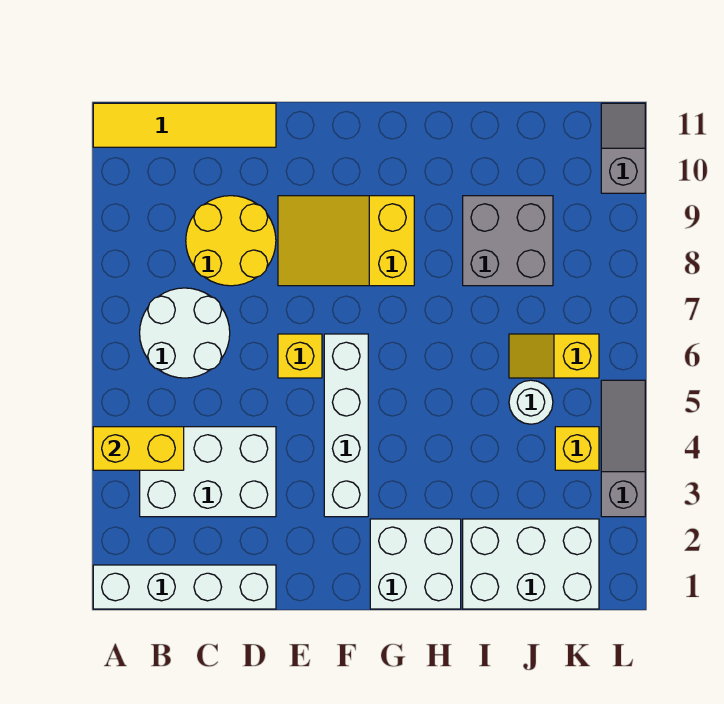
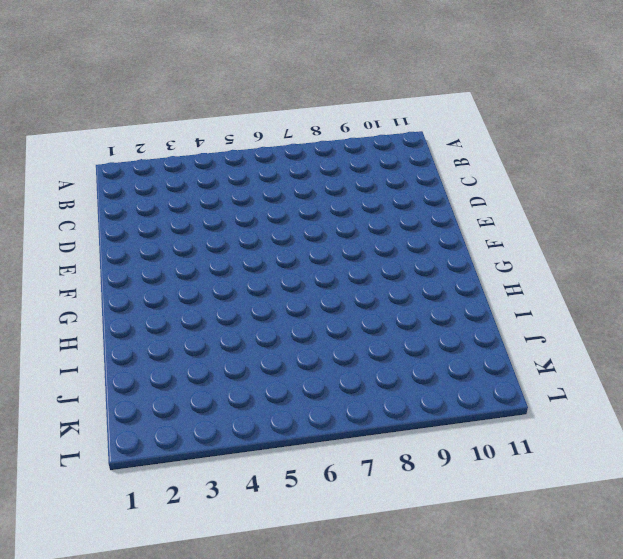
none -> white 1x4 brick [93,565,276,609]
none -> yellow 1x4 tile [93,103,276,147]
none -> white 2x3 brick [140,427,276,517]

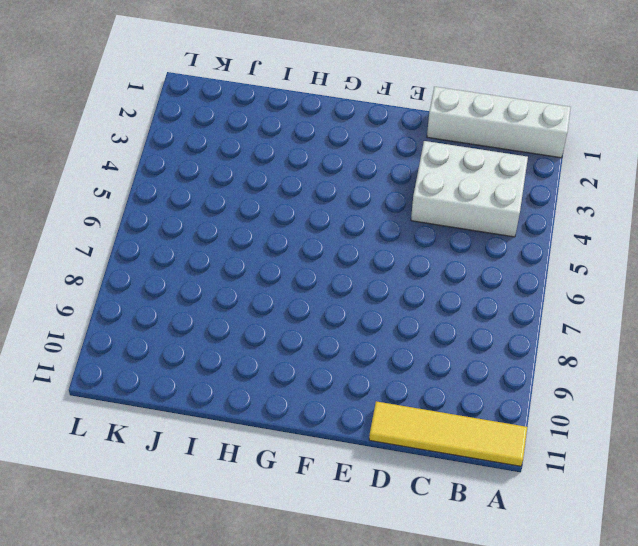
none -> white 2x2 round brick [140,288,230,378]
none -> yellow 2x2 round brick [186,196,276,286]
none -> yellow 1x1 brick [278,334,322,378]

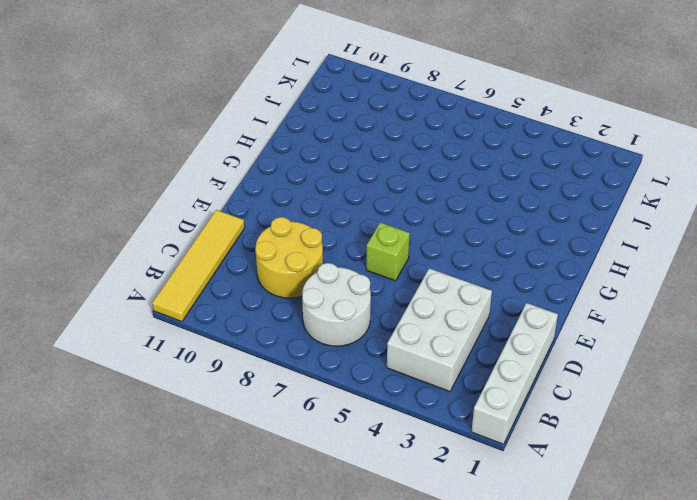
lime 1x1 brick [366,223,410,281] -> yellow 1x1 brick [278,334,322,378]
none -> yellow 2x3 slope [278,196,414,286]
none -> white 1x4 brick [324,334,368,517]
none -> white 2x2 brick [370,519,461,609]

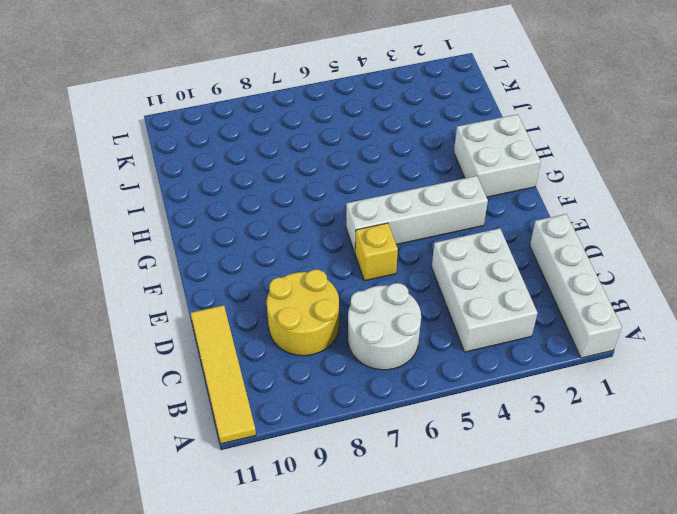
none -> yellow 2x3 slope [278,196,414,286]
none -> white 2x3 brick [463,519,599,609]
none -> grey 2x2 brick [463,196,553,286]

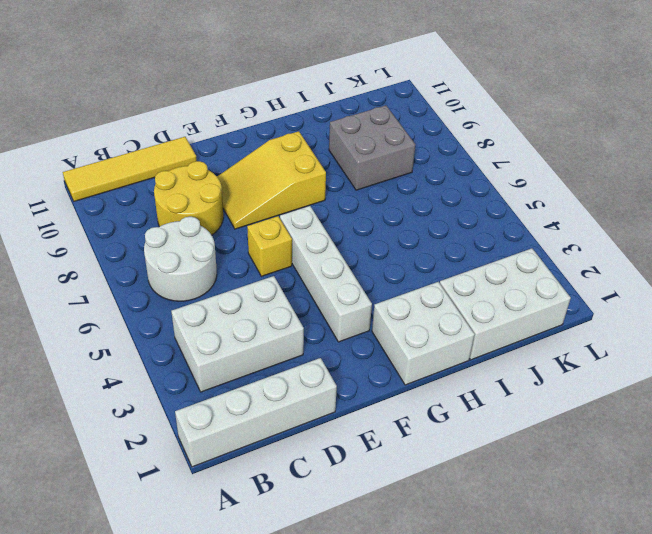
none -> white 1x1 round brick [509,380,553,424]
none -> yellow 1x2 slope [509,334,599,378]
none -> yellow 1x1 brick [555,427,599,470]

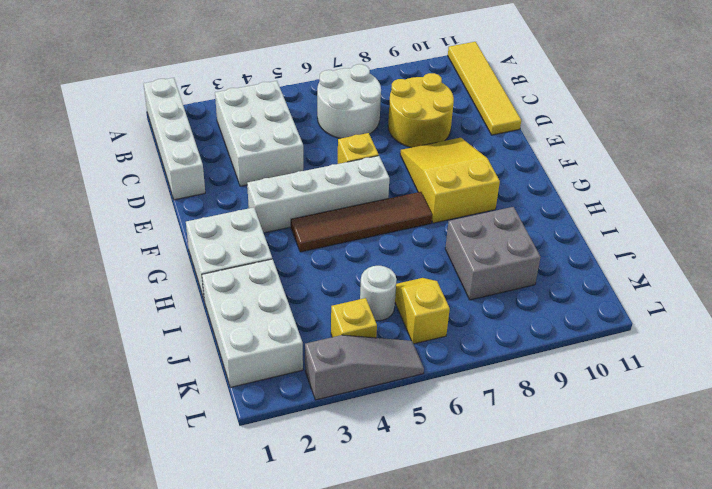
brown 1x4 tile [291,192,432,252] -> none
none -> grey 1x2 slope [601,103,645,193]
none -> yellow 1x2 brick [93,427,184,470]

